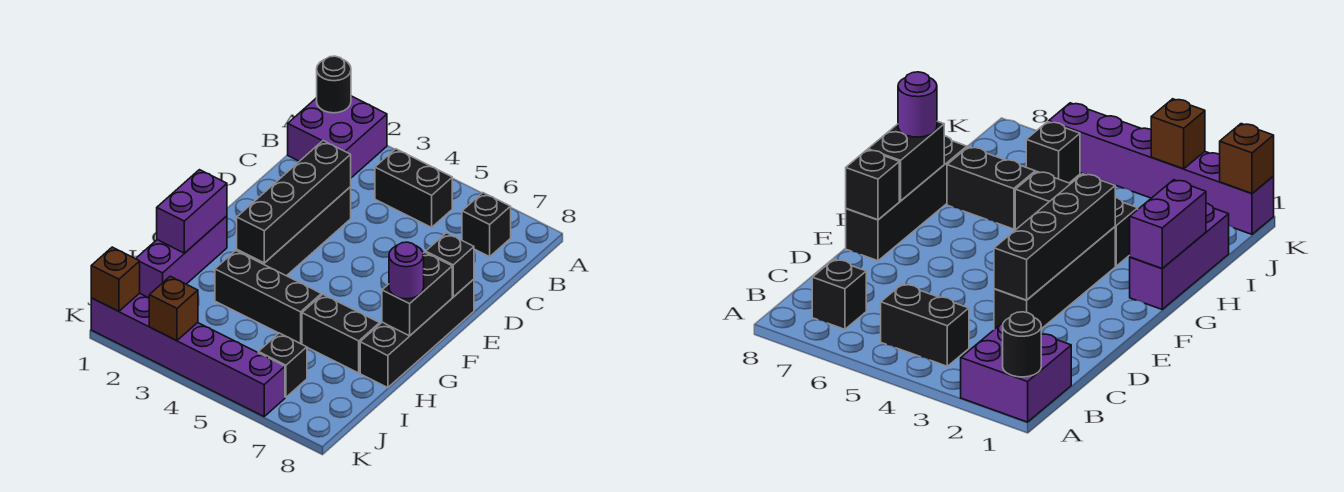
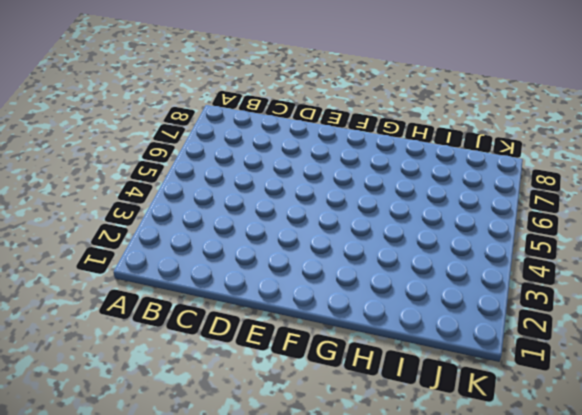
none -> purple 2x2 brick [288,96,387,178]
none -> black 1x2 brick [375,149,452,227]
none -> black 1x1 brick [462,193,511,257]

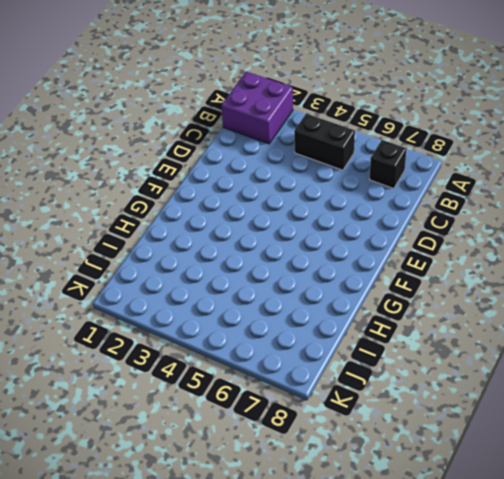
none -> black 1x4 brick [237,187,351,276]
none -> black 1x4 brick [360,279,474,388]
none -> purple 1x3 brick [136,216,227,298]

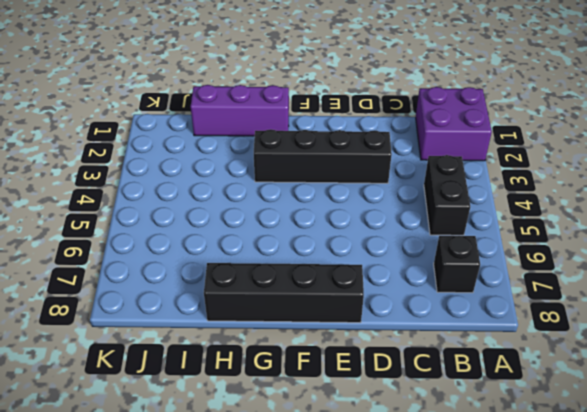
none -> black 1x3 brick [215,251,321,344]
none -> black 1x2 brick [302,295,380,373]
none -> black 1x1 brick [258,333,307,397]

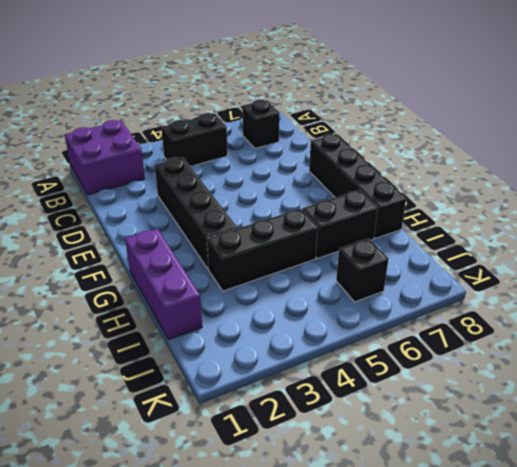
none -> purple 1x6 brick [91,293,285,416]
none -> black 1x1 round brick [317,56,351,113]
none -> black 1x4 brick [237,141,351,263]

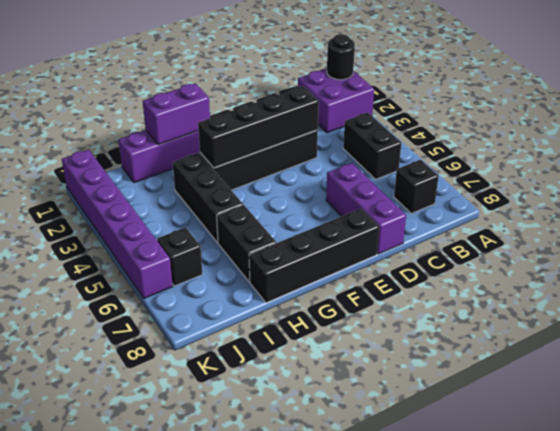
purple 1x3 brick [326,163,406,254] -> none
none -> black 1x1 brick [426,233,474,297]
none -> black 1x2 brick [382,252,452,336]
none -> brown 1x1 brick [91,247,140,311]

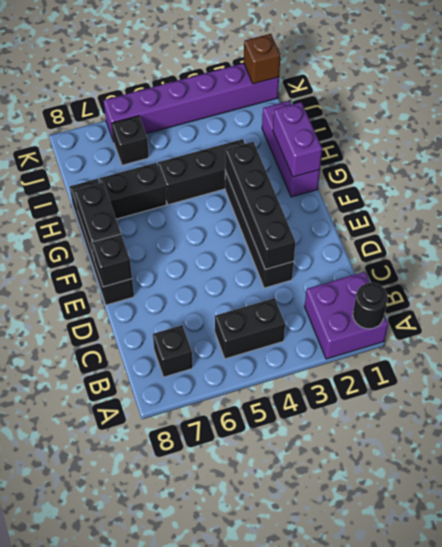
none -> brown 1x1 brick [149,276,198,341]
none -> purple 1x1 round brick [389,242,424,299]

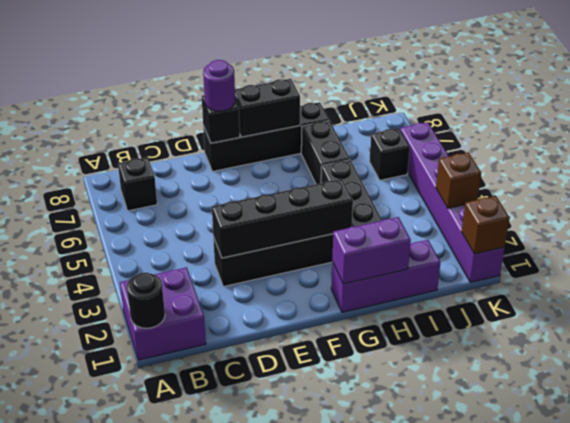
purple 1x1 round brick [203,60,235,111] -> purple 1x1 round brick moved to [389,242,424,299]
none -> black 1x2 brick [375,149,452,227]

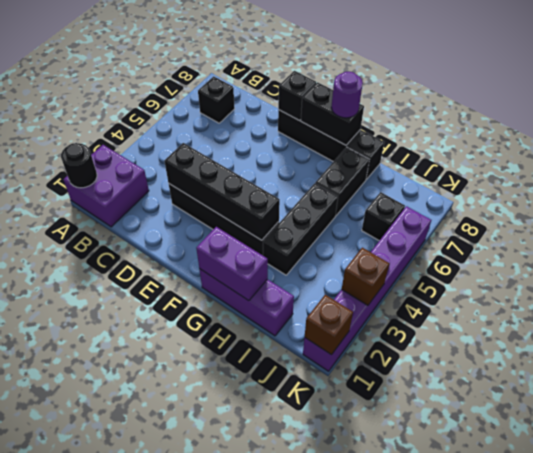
none -> black 1x2 brick [375,149,452,227]

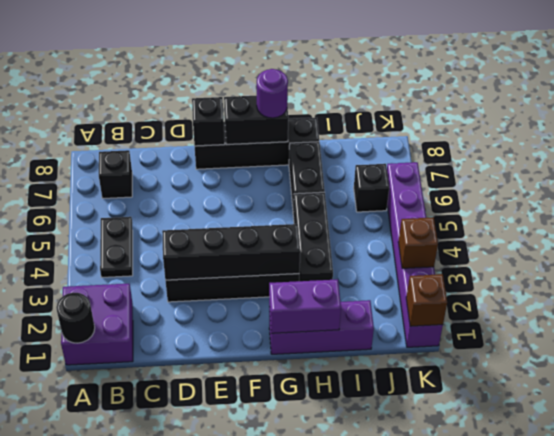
black 1x2 plate [100,217,133,277] -> black 1x2 brick [375,149,452,227]

